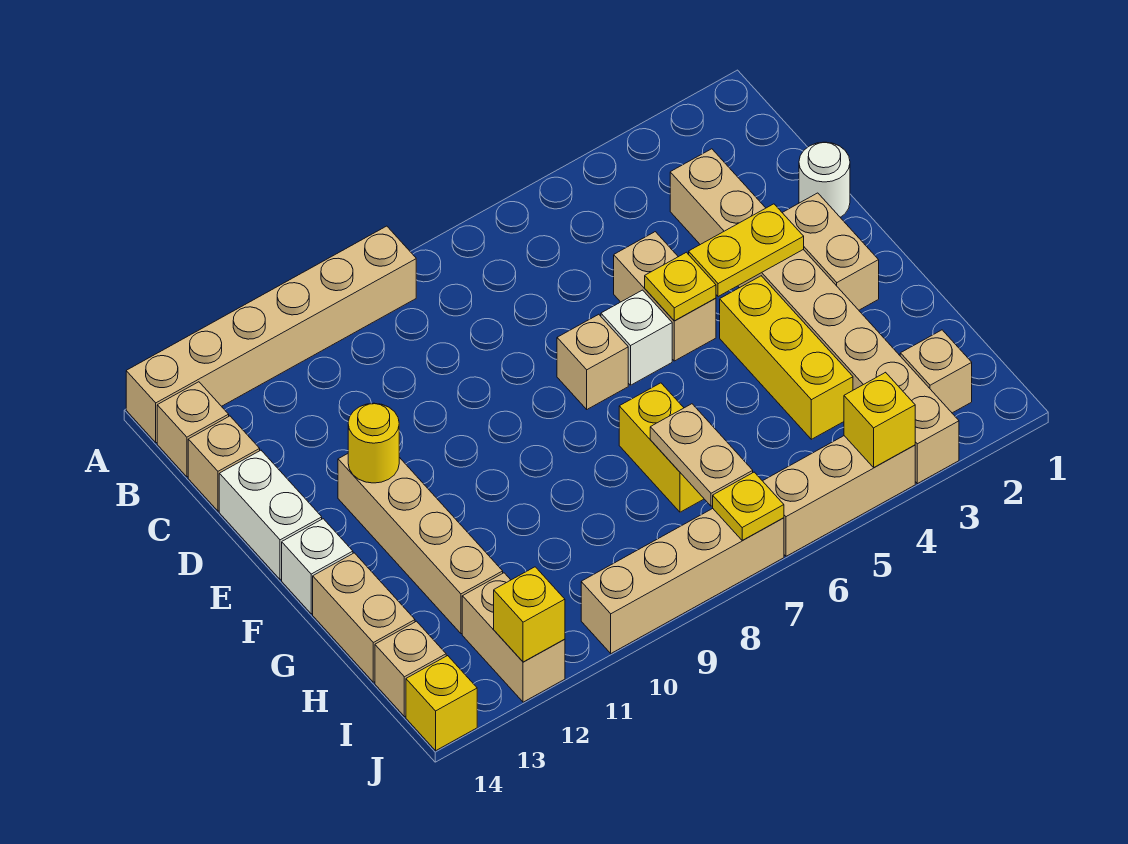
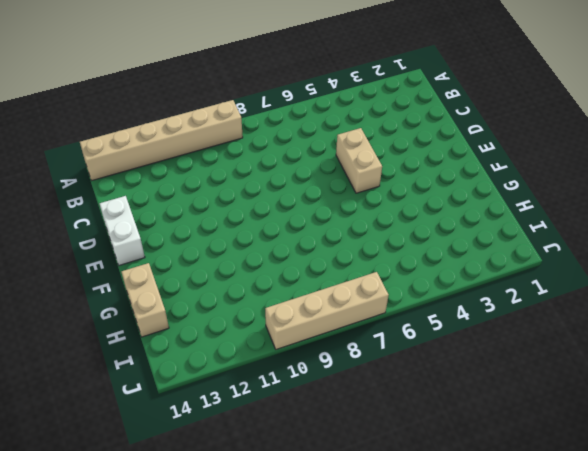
none -> tan 1x1 brick [157,382,229,477]
none -> tan 1x8 brick [670,149,959,484]
none -> tan 1x1 brick [188,416,260,511]

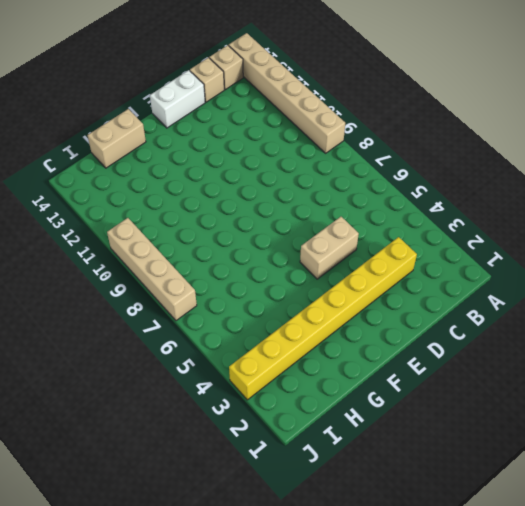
yellow 1x8 brick [229,237,417,400] -> tan 1x8 brick [670,149,959,484]
none -> white 1x1 round brick [799,142,850,217]
none -> tan 1x2 brick [782,193,879,310]
none -> white 1x1 brick [601,290,672,385]

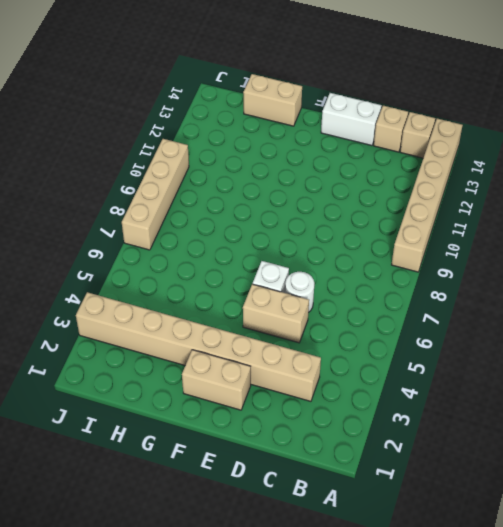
white 1x1 round brick [285,272,314,313] -> white 1x1 round brick moved to [799,142,850,217]
none -> tan 1x1 brick [557,314,628,409]
none -> tan 1x4 brick [338,454,503,634]
none -> yellow 1x3 brick [720,276,853,439]

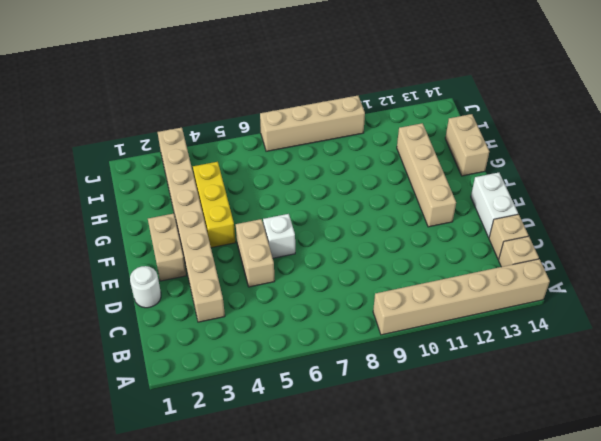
none -> tan 1x1 brick [557,314,628,409]
none -> white 1x1 brick [282,519,353,614]
none -> yellow 1x2 brick [619,383,704,512]

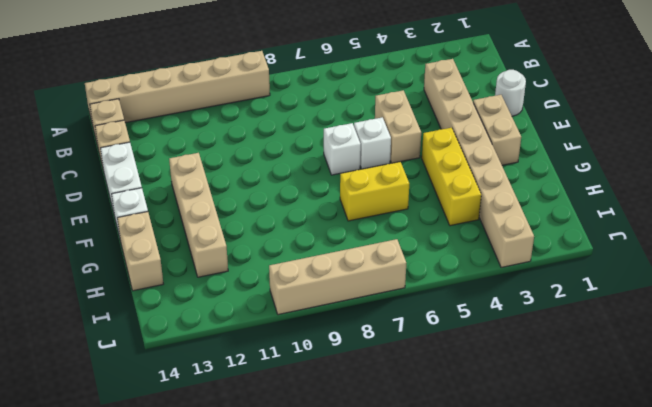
white 1x1 brick [324,123,361,175] -> tan 1x1 brick [557,314,628,409]
yellow 1x2 brick [340,162,409,221] -> yellow 1x2 brick turned to [619,383,704,512]
none -> tan 1x1 brick [900,330,972,413]
none -> tan 1x2 brick [462,573,565,702]
none -> tan 1x1 brick [375,621,446,717]

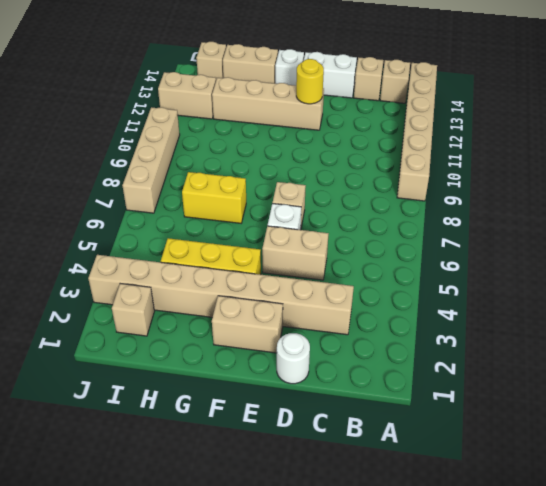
none -> tan 1x3 brick [763,436,915,556]
none -> yellow 1x1 brick [406,656,477,751]
none -> yellow 1x2 plate [689,204,804,297]

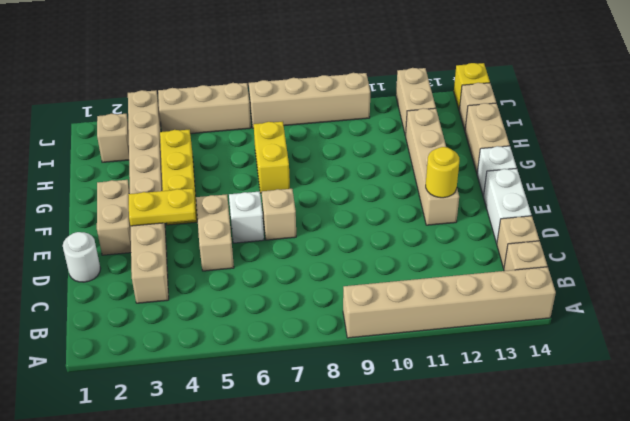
none -> yellow 1x1 plate [645,252,716,321]
none -> tan 1x2 plate [650,404,753,506]
none -> yellow 1x1 brick [844,372,915,467]

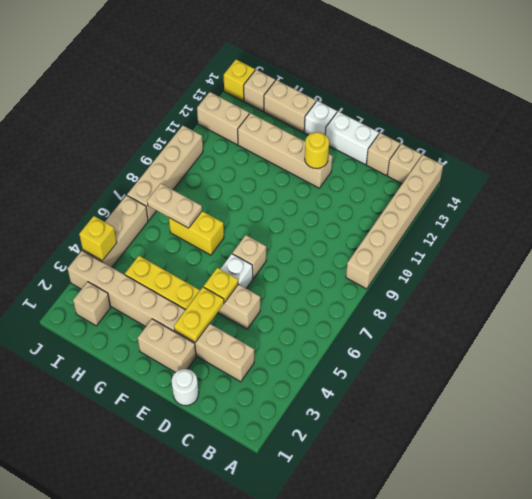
none -> yellow 1x1 plate [713,472,784,541]
none -> yellow 1x1 brick [494,567,565,662]

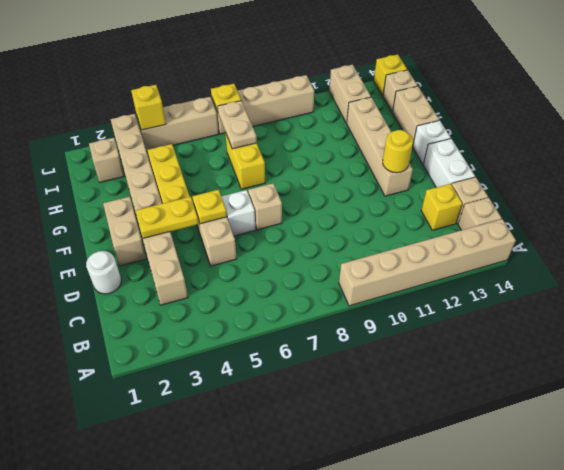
yellow 1x1 brick [421,184,462,230] -> yellow 1x1 brick moved to [494,567,565,662]

